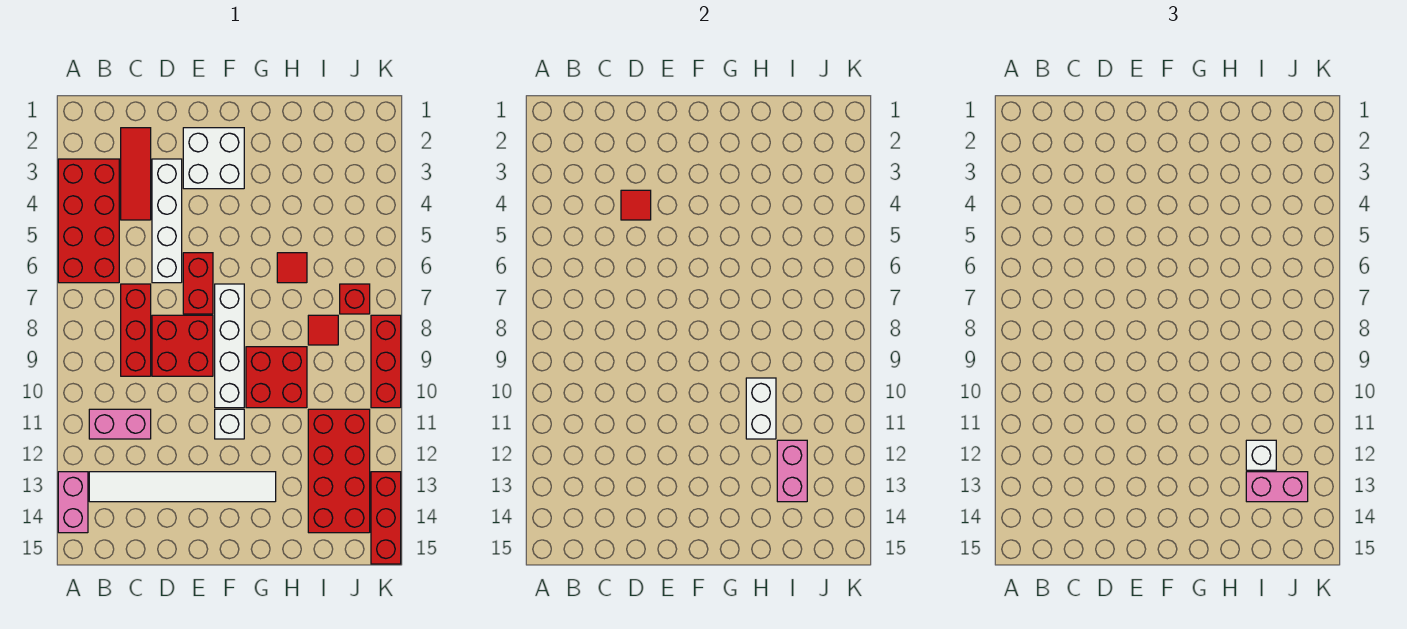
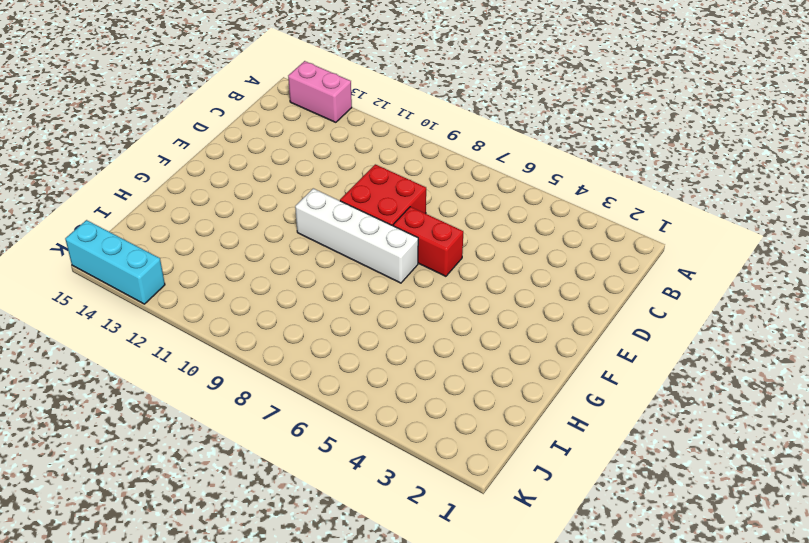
cyan 1x3 brick [65,220,165,304] -> red 1x3 brick [371,472,401,564]
none -> red 2x4 brick [58,159,119,283]
none -> pink 1x2 brick [89,409,151,439]
none -> white 1x6 tile [89,472,276,502]

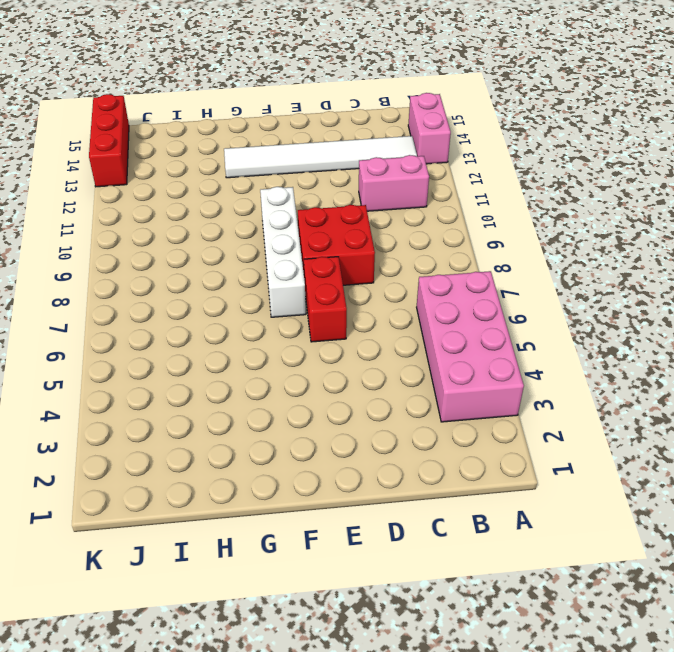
pink 2x4 brick [417,271,524,422] -> red 2x4 brick [58,159,119,283]
none -> red 1x3 tile [121,128,151,220]
none -> red 1x3 brick [121,284,151,376]
none -> white 1x4 brick [152,159,182,283]

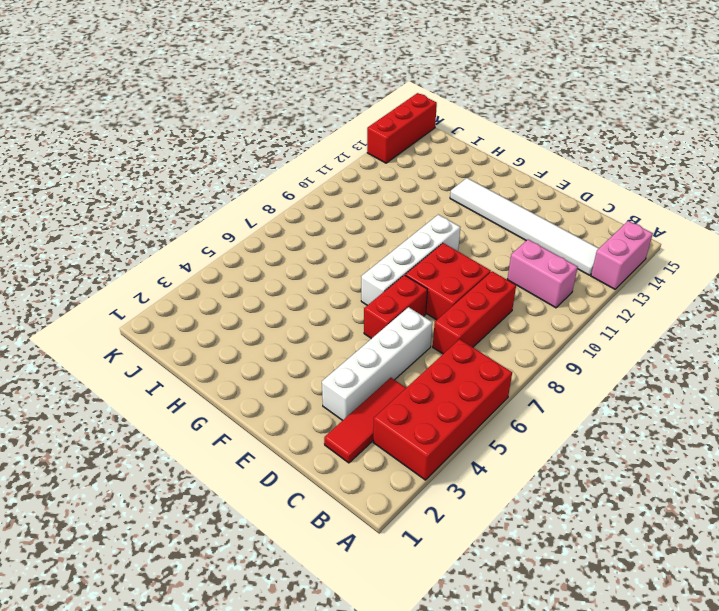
none -> white 2x2 brick [183,128,244,189]
none -> white 1x1 brick [215,409,244,439]
none -> red 2x2 brick [246,347,307,408]

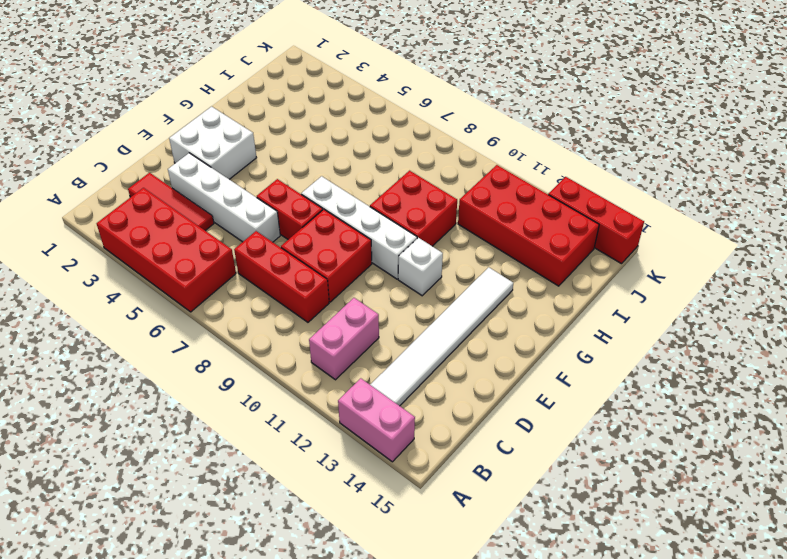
none -> red 1x1 tile [277,253,307,283]
none -> red 1x1 tile [308,315,338,345]
none -> red 1x1 brick [340,284,370,314]

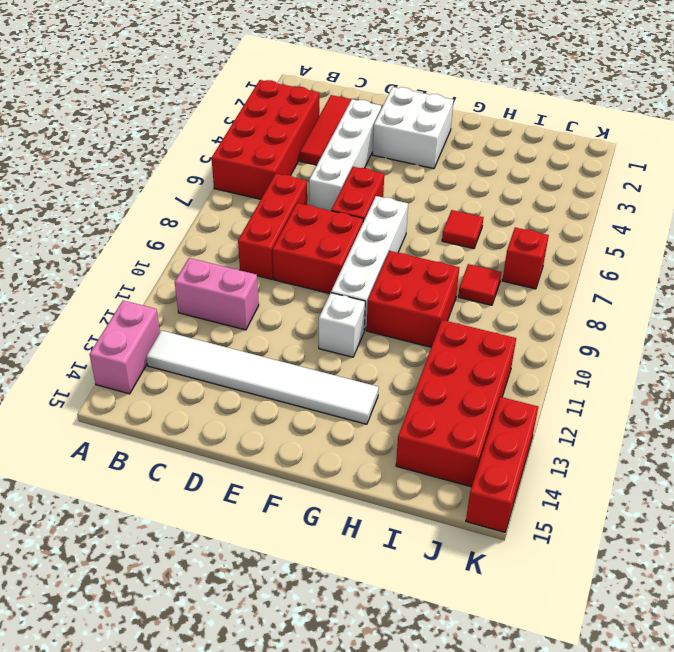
none -> red 1x3 brick [371,315,401,408]
none -> red 1x1 tile [621,190,651,220]
none -> white 1x2 brick [746,378,776,439]

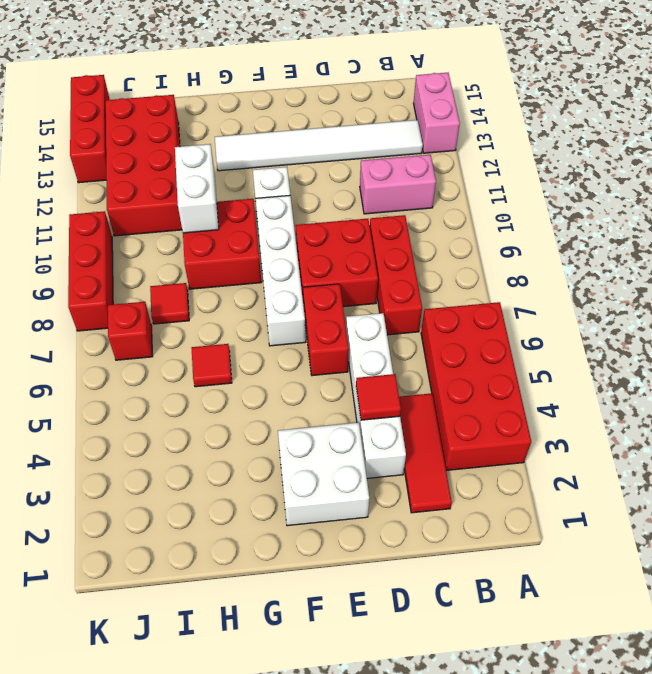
none -> pink 1x2 brick [777,440,807,502]
none -> white 1x1 brick [1246,440,1276,470]
none -> pink 1x2 brick [1246,472,1308,502]

